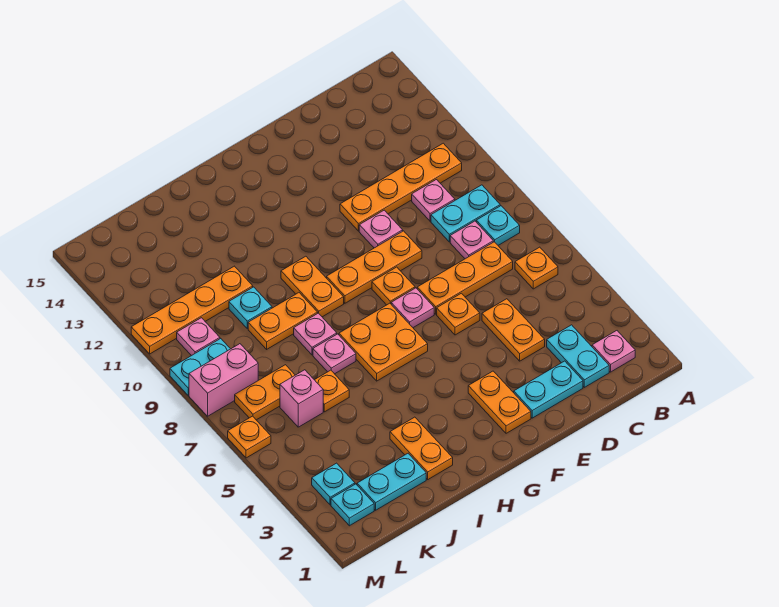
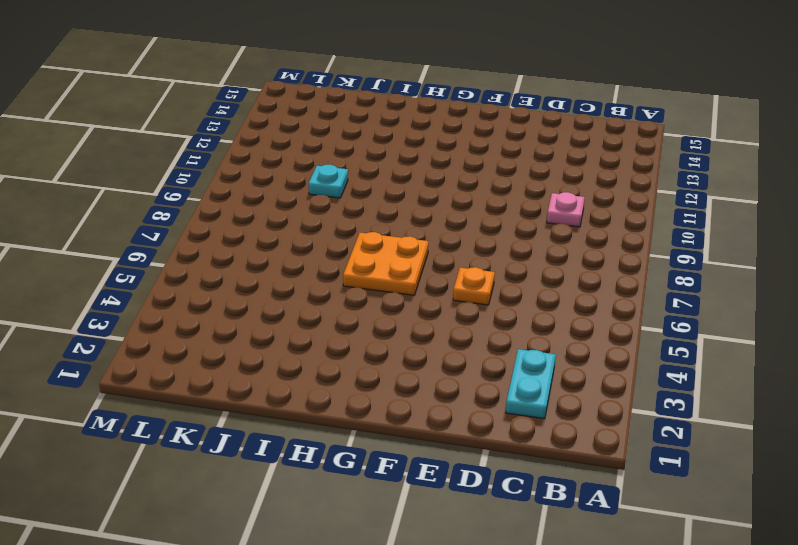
none -> pink 1x1 plate [592,331,635,372]
none -> orange 1x1 plate [515,247,558,289]
none -> cyan 1x1 plate [476,206,520,245]
none -> cyan 1x2 plate [431,185,500,242]

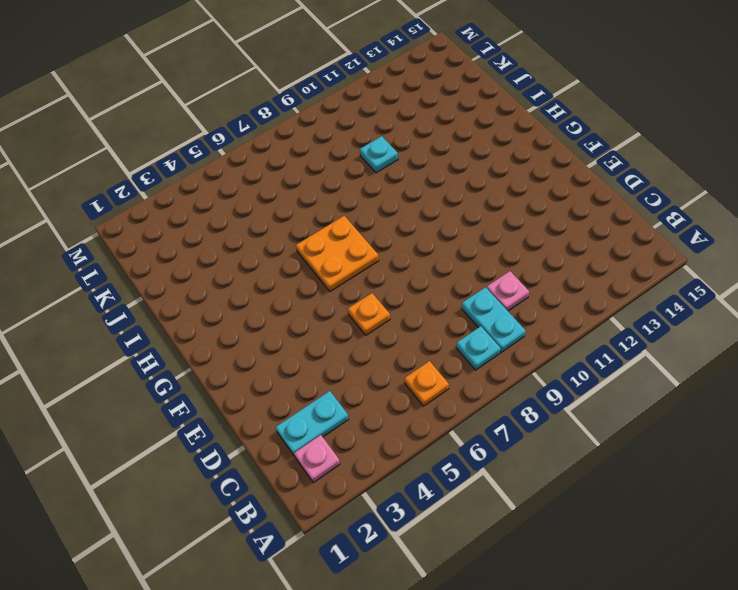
none -> orange 1x4 plate [340,143,462,231]
none -> orange 1x3 plate [417,242,513,314]
none -> pink 1x1 plate [450,221,493,259]
none -> cyan 1x2 plate [514,361,583,418]

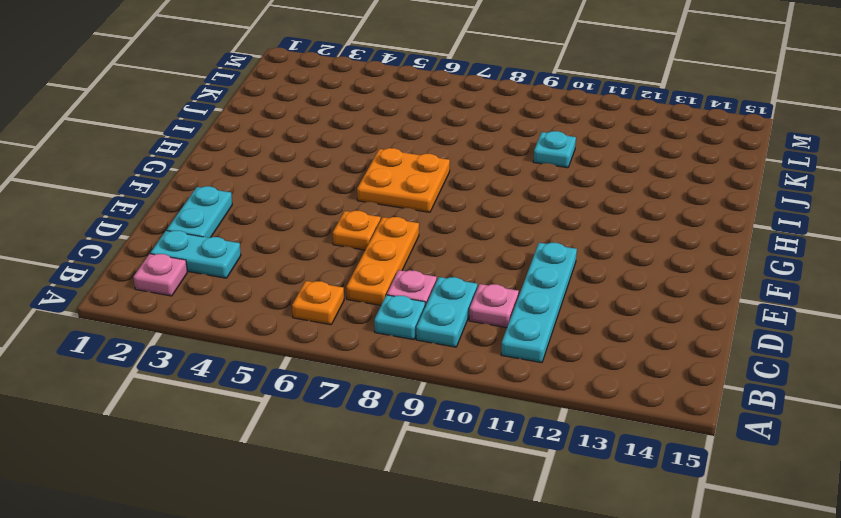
cyan 1x4 plate [501,243,577,363] -> orange 1x4 plate [340,143,462,231]
none -> orange 1x2 plate [482,299,545,361]
none -> orange 1x3 plate [327,231,422,303]
none -> pink 1x1 plate [359,210,403,248]
none -> orange 1x2 plate [468,371,531,433]

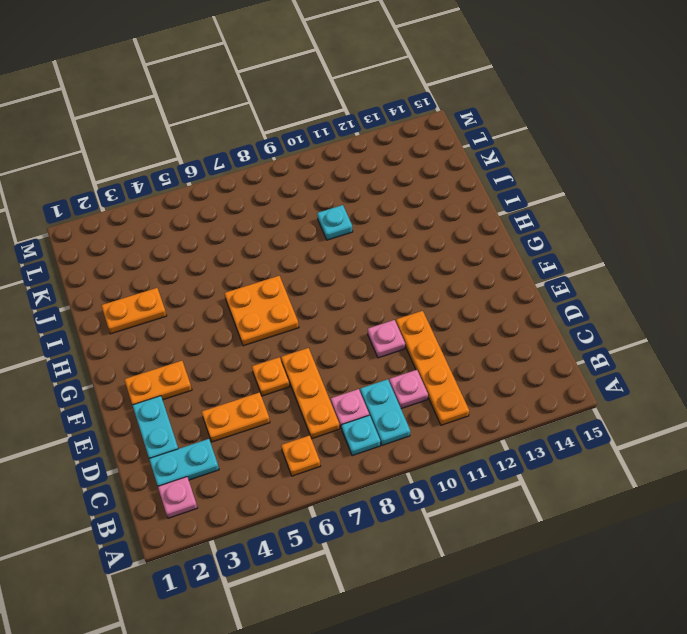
none -> orange 1x3 plate [327,231,422,303]
none -> pink 1x1 plate [391,288,434,328]
none -> orange 1x1 plate [372,267,415,305]
none -> orange 1x2 plate [281,256,344,317]

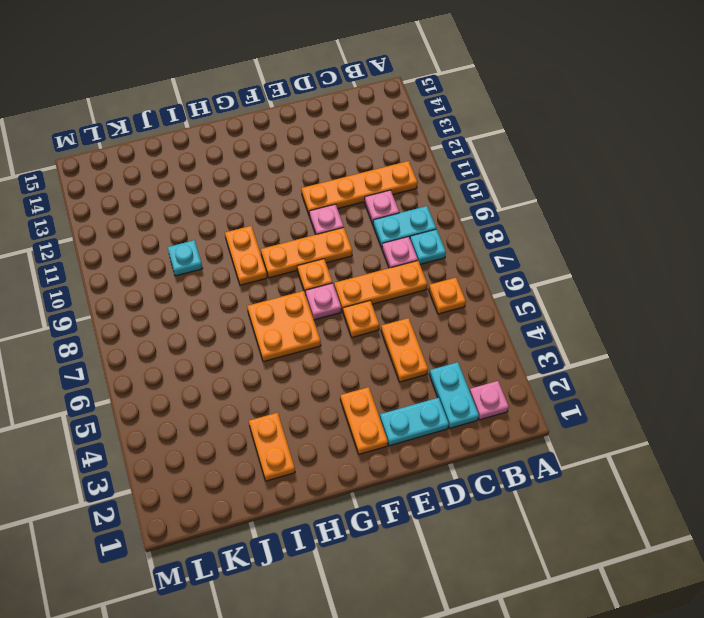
none -> pink 1x1 plate [313,334,356,374]
none -> pink 1x1 plate [294,313,337,355]
none -> orange 1x2 plate [248,293,318,349]
none -> cyan 1x2 plate [357,454,426,510]

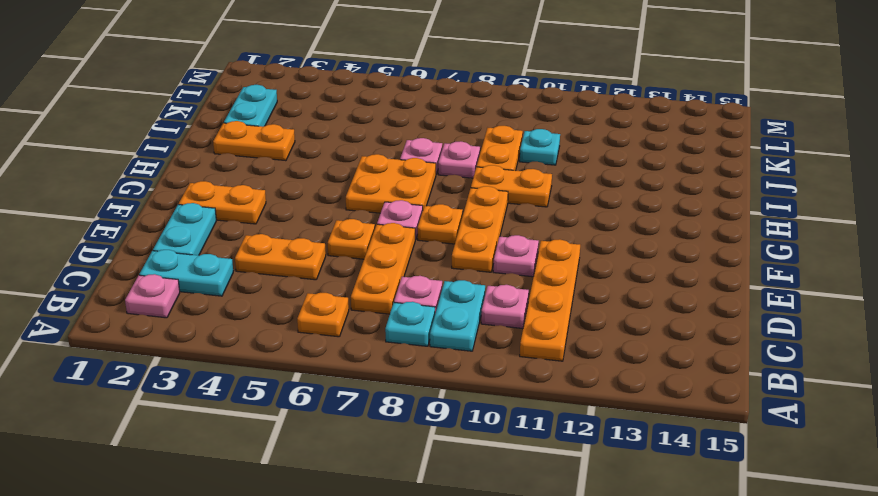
none -> orange 1x1 plate [315,370,349,412]
none -> orange 1x4 plate [131,266,253,354]
none -> pink 1x1 brick [280,370,323,427]
none -> orange 1x2 plate [235,365,295,420]

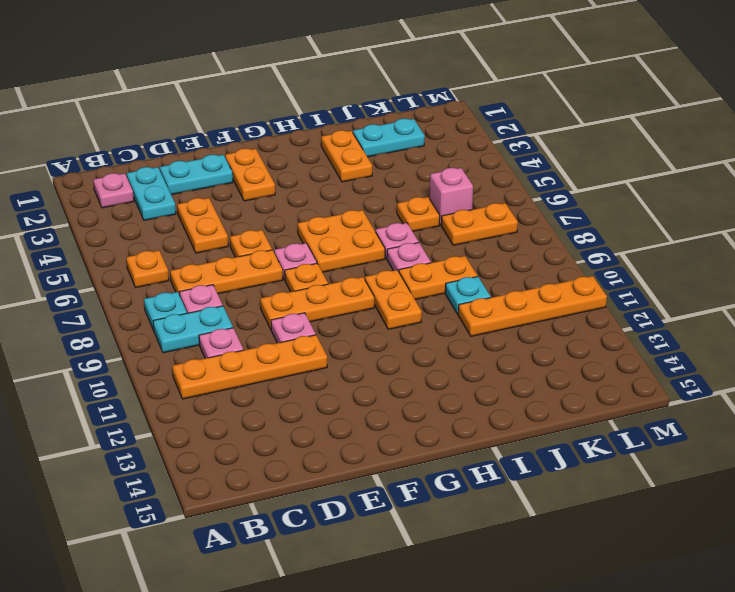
none -> cyan 1x1 plate [331,484,374,526]
none -> cyan 1x1 plate [312,463,355,505]
none -> pink 1x2 brick [189,344,258,416]
none -> cyan 1x2 plate [170,339,230,395]

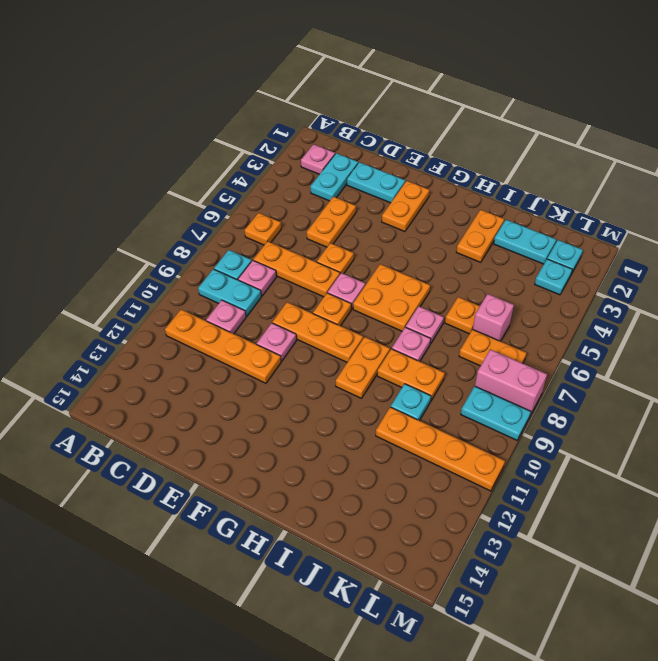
none -> pink 1x1 plate [177,318,220,356]
none -> orange 1x1 plate [228,416,271,458]

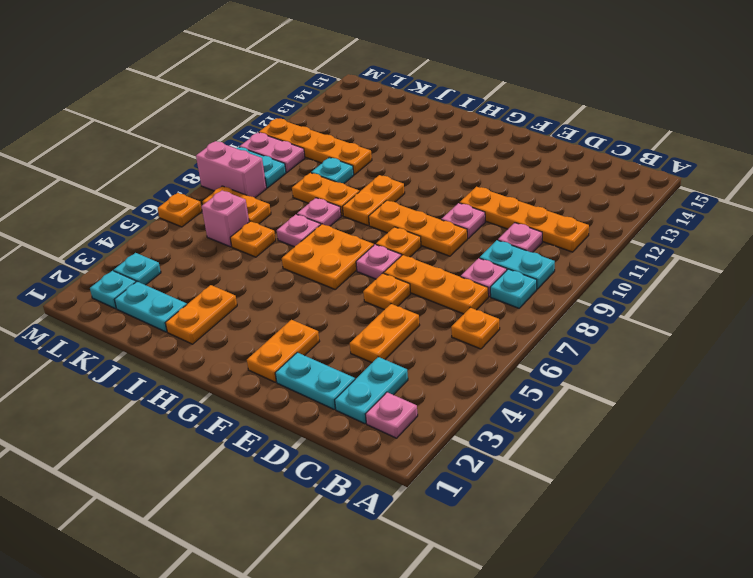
pink 1x2 plate [240,133,305,172] -> pink 1x1 plate [177,318,220,356]

